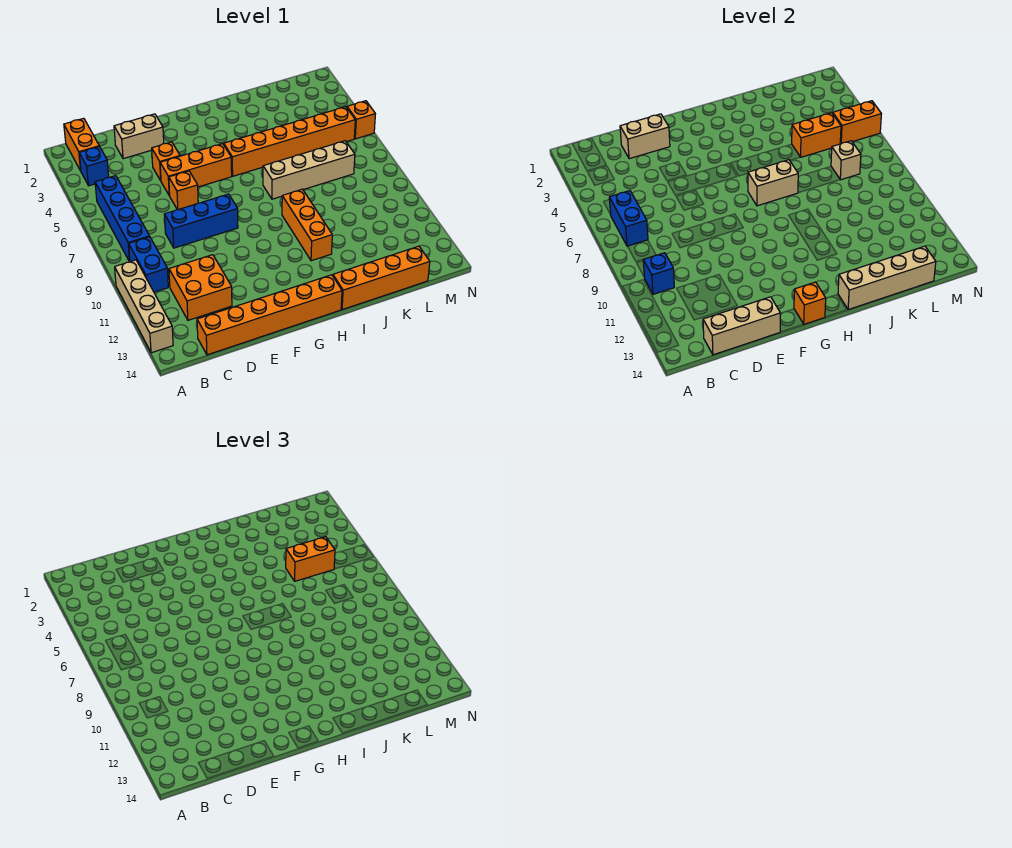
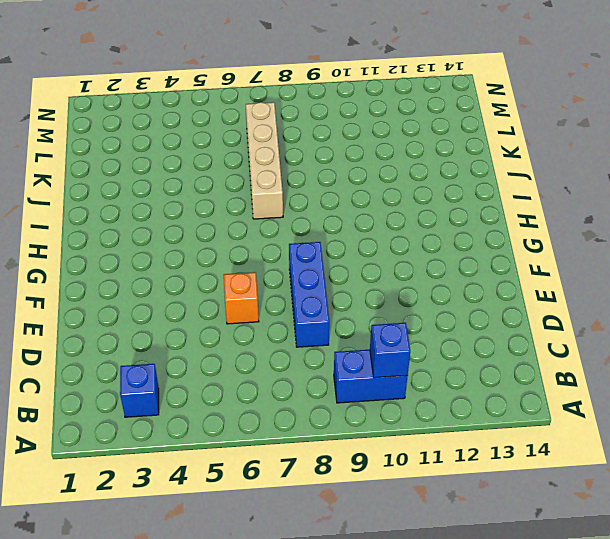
none -> tan 1x4 brick [115,260,173,353]
none -> orange 1x2 brick [64,118,99,171]
none -> blue 1x4 brick [95,176,150,262]

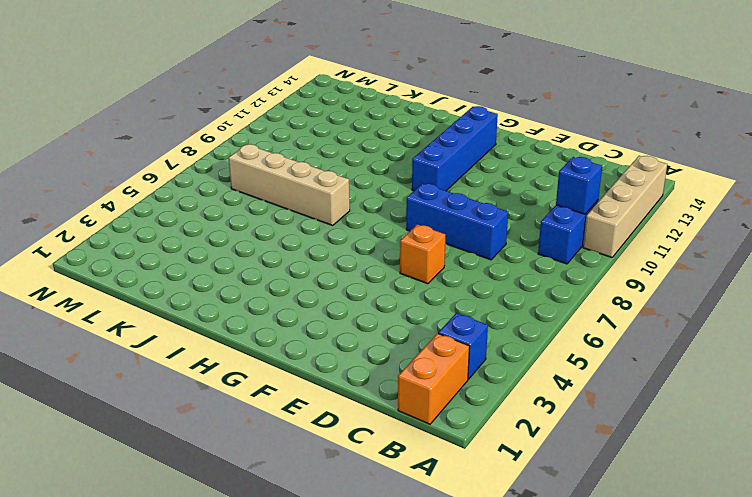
blue 1x4 brick [412,106,498,191] -> blue 1x4 brick moved to [95,176,150,262]
none -> orange 2x2 brick [169,255,232,320]
none -> orange 1x6 brick [197,275,342,355]
none -> tan 1x2 brick [114,114,164,159]

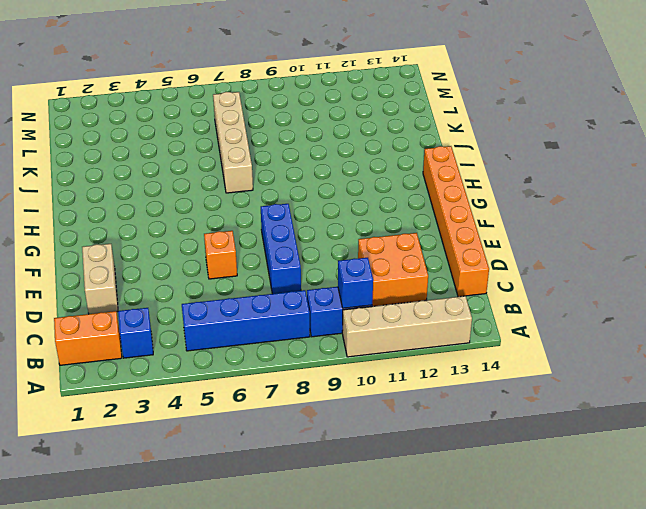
none -> orange 1x1 brick [152,142,180,181]
none -> orange 1x3 brick [160,144,232,195]
none -> orange 1x6 brick [224,107,355,176]

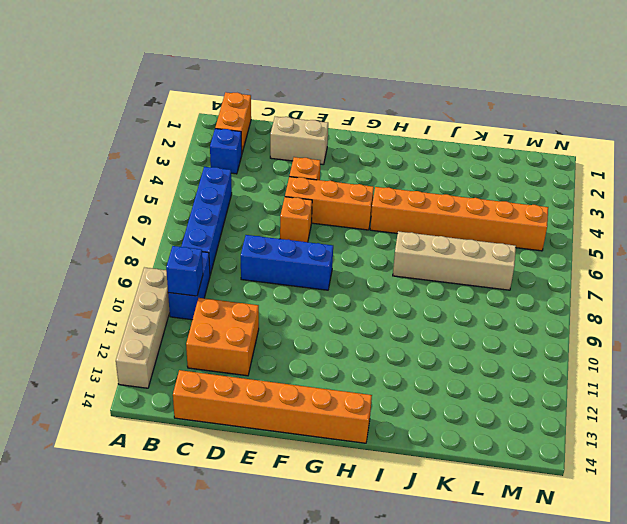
none -> orange 1x3 brick [282,189,332,261]
none -> orange 1x4 brick [333,246,430,310]
none -> orange 1x1 brick [347,101,375,139]

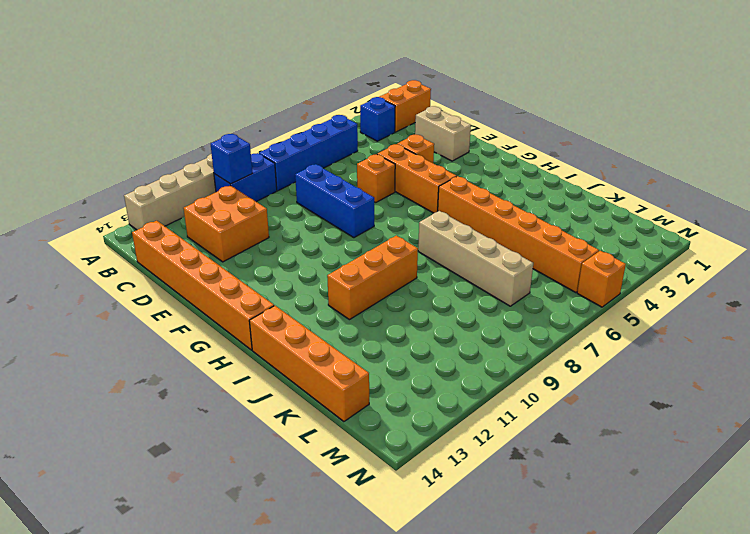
none -> blue 1x2 brick [609,191,648,246]
none -> tan 1x3 brick [703,297,780,355]
none -> tan 1x2 brick [620,114,670,159]

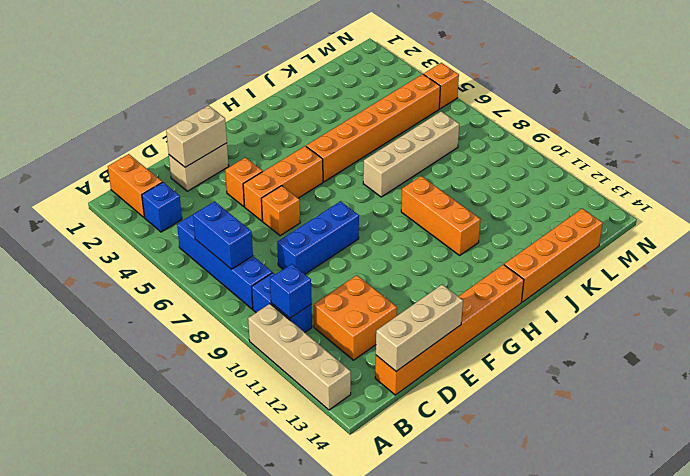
none -> orange 1x1 brick [794,282,826,324]
none -> tan 1x2 brick [748,160,798,206]
none -> tan 1x4 brick [838,246,936,310]

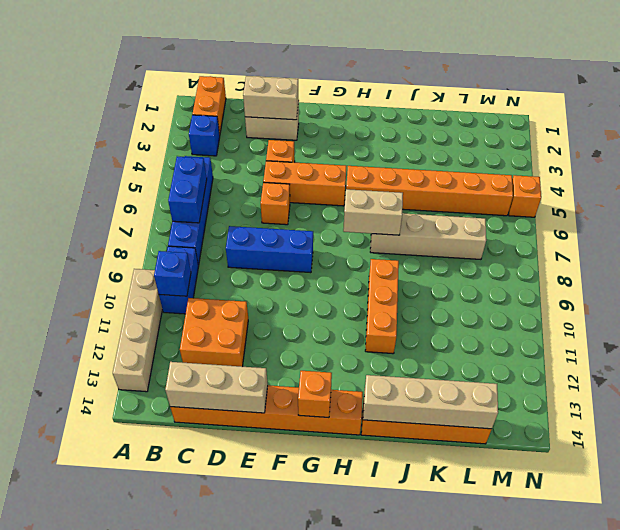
none -> orange 1x2 brick [792,113,841,157]
none -> tan 1x1 brick [831,141,861,180]
none -> orange 1x2 brick [833,101,881,144]

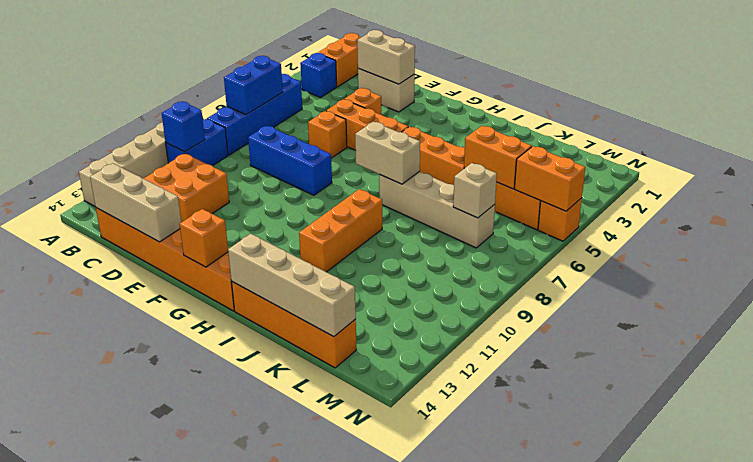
none -> orange 1x2 brick [286,537,335,581]

